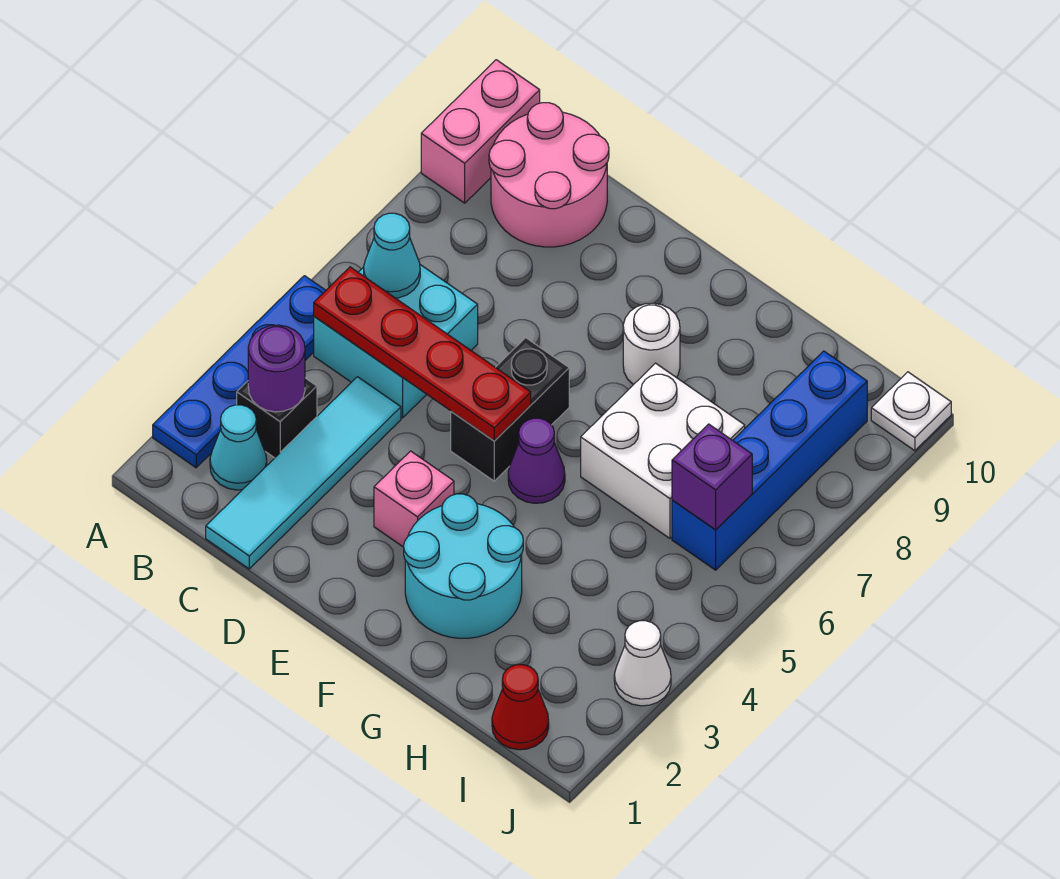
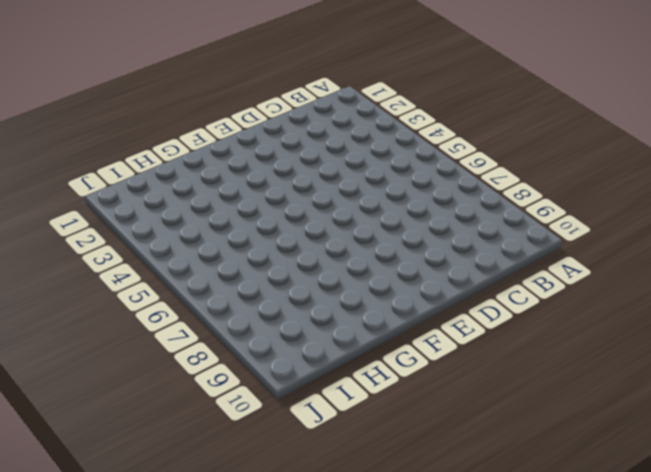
none -> blue 1x4 plate [153,276,326,468]
none -> pink 1x2 brick [421,60,540,203]
none -> cyan 1x1 cone [210,405,267,490]

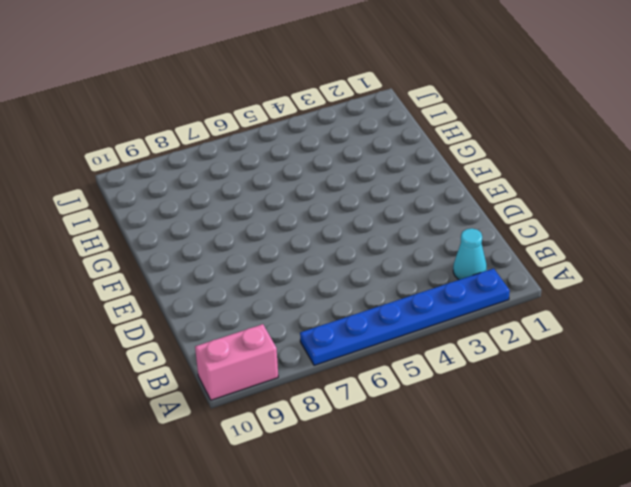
blue 1x6 plate [300,268,510,365] -> blue 1x4 plate [153,276,326,468]
none -> black 1x1 brick [237,378,317,458]
none -> cyan 2x2 brick [314,265,478,418]
none -> pink 2x2 round brick [489,103,609,247]

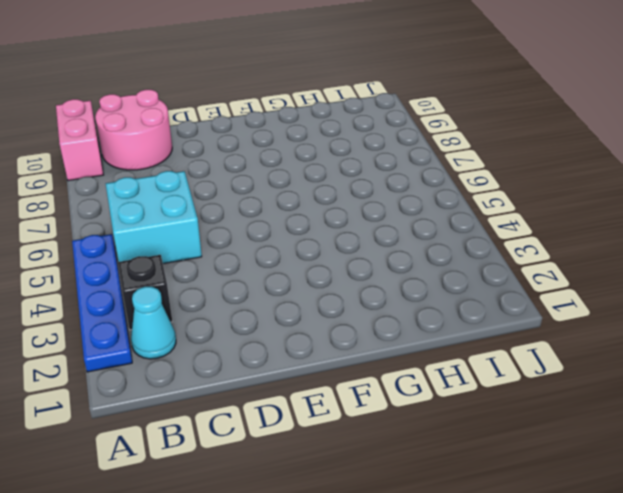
none -> cyan 1x4 tile [206,377,401,569]
none -> pink 1x1 brick [374,451,454,547]
none -> black 1x2 brick [451,338,569,481]

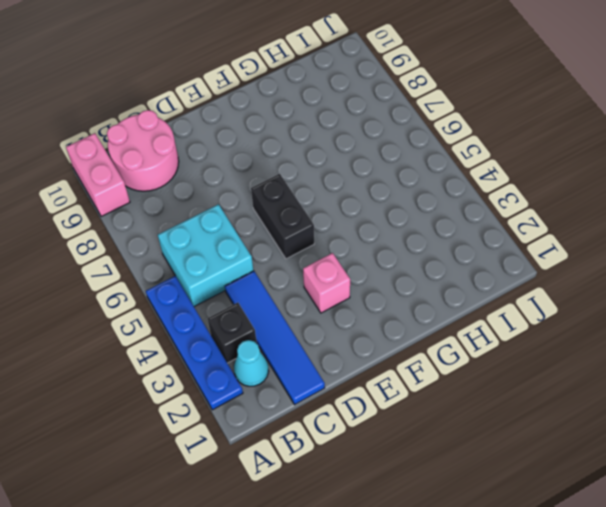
blue 1x4 tile [225,271,325,405] -> cyan 1x4 tile [206,377,401,569]
none -> cyan 2x2 round brick [404,494,523,638]
none -> purple 1x1 cone [508,418,565,503]
none -> white 1x1 round brick [623,303,680,385]

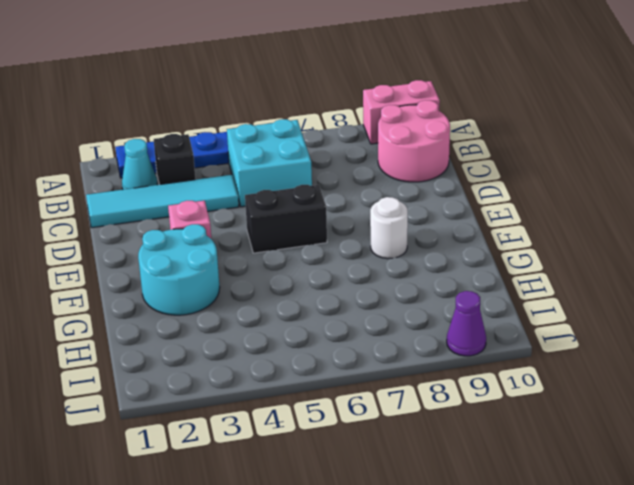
purple 1x1 cone [447,291,486,356] -> purple 1x1 cone moved to [508,418,565,503]
none -> white 2x2 brick [581,363,745,538]
none -> red 1x1 cone [492,665,549,750]
none -> blue 1x4 brick [672,351,867,570]

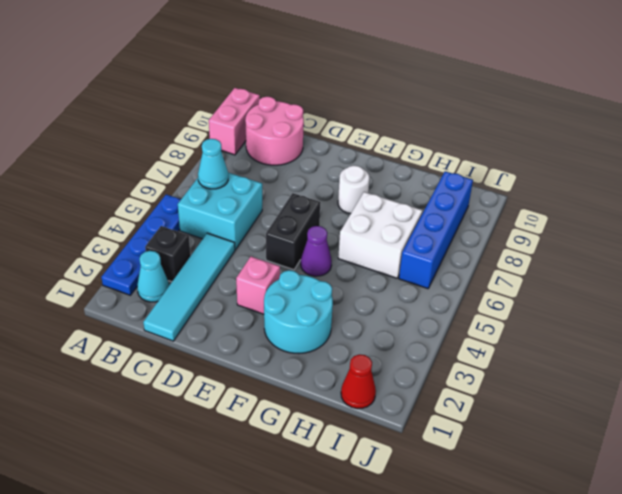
none -> white 1x1 cone [614,621,671,706]
none -> white 1x1 plate [871,372,951,451]
none -> purple 1x1 round brick [248,325,305,412]

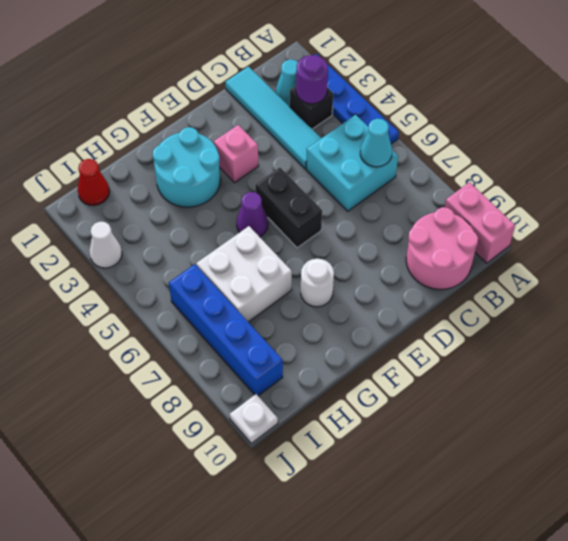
none -> red 1x4 plate [314,267,531,441]
none -> purple 1x1 brick [672,424,752,530]

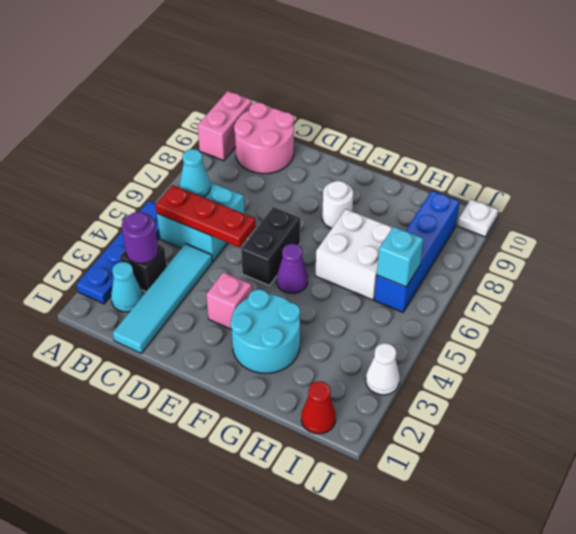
red 1x3 plate [156,185,256,248] -> red 1x4 plate [314,267,531,441]
cyan 1x1 brick [377,227,424,287] -> purple 1x1 brick [672,424,752,530]

